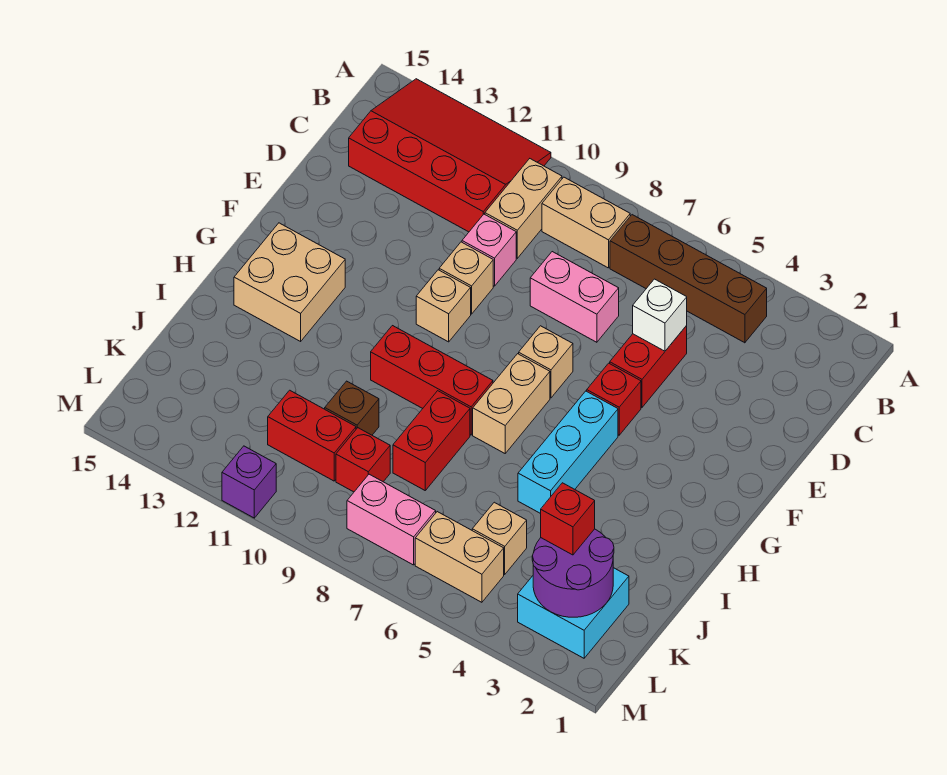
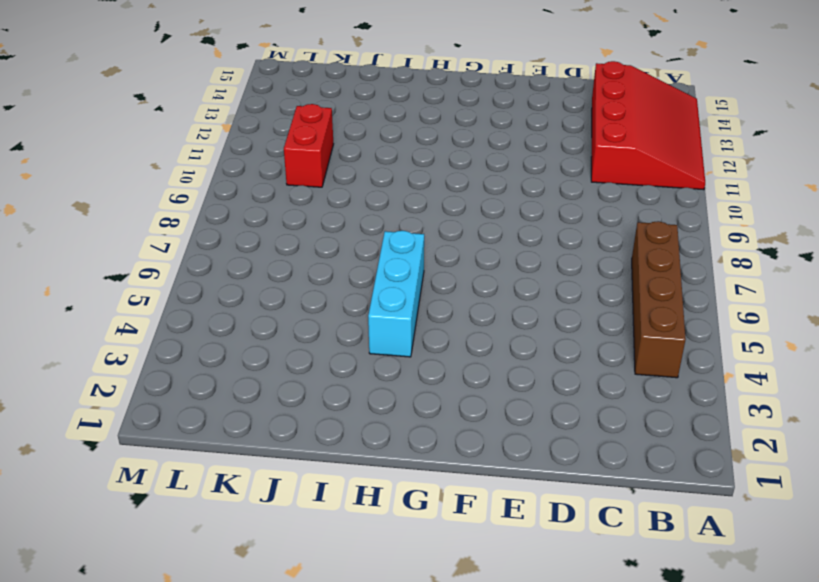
cyan 1x3 brick [368,231,424,357] -> cyan 1x3 brick turned to [518,391,618,514]
none -> tan 1x2 brick [542,177,630,268]
none -> tan 1x2 brick [485,159,562,258]
none -> red 1x2 brick [610,326,687,407]

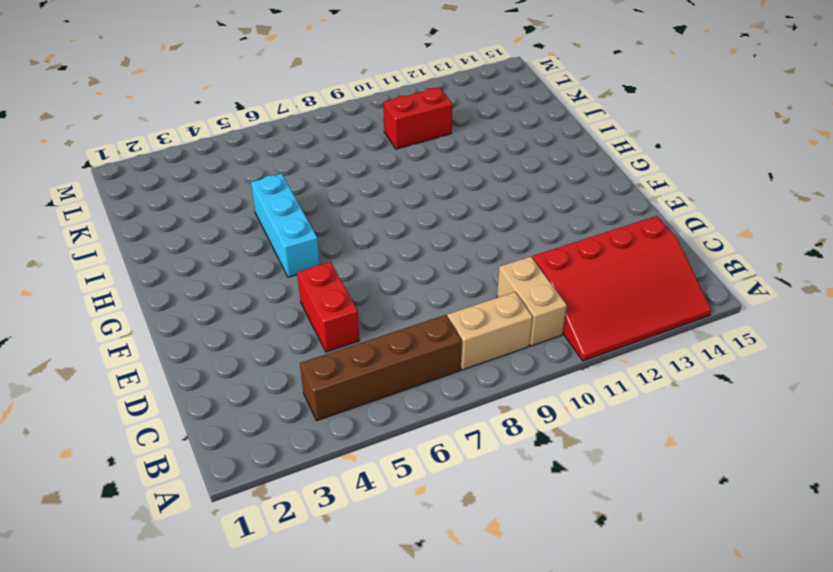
none -> pink 1x2 brick [530,252,619,342]
none -> pink 1x1 brick [462,214,516,286]
none -> tan 1x1 brick [439,242,493,314]

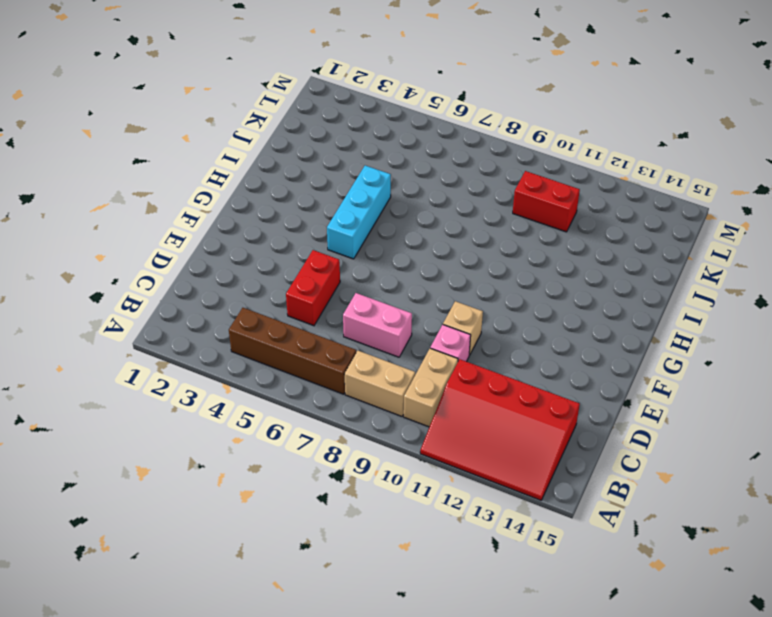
none -> red 1x1 brick [587,363,641,435]
none -> tan 1x1 brick [519,326,573,398]
none -> tan 1x1 brick [416,270,471,342]

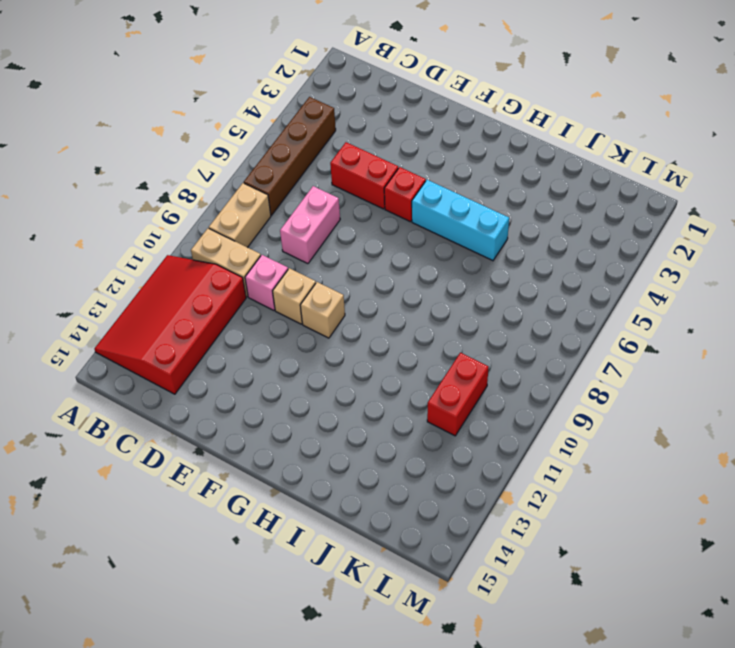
none -> tan 1x1 brick [519,326,573,398]
none -> tan 1x2 brick [473,354,550,453]
none -> tan 2x2 brick [234,223,345,341]

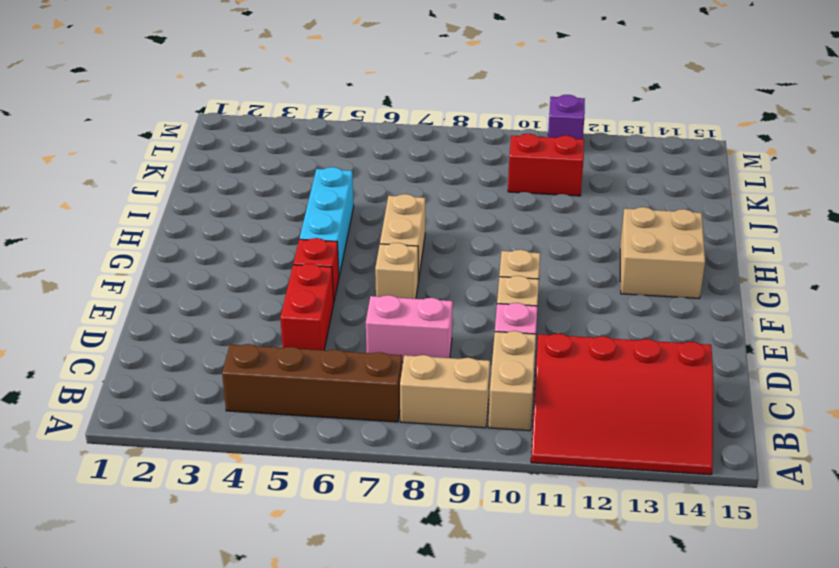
none -> red 1x3 brick [371,326,493,435]
none -> red 1x2 brick [393,391,470,490]
none -> brown 1x1 brick [325,381,379,435]

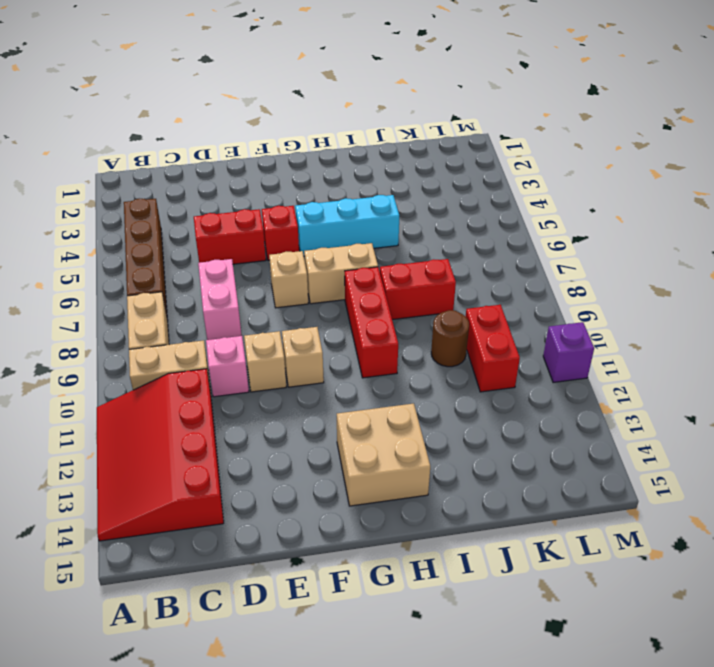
brown 1x1 round brick [431,310,469,367] -> brown 1x1 brick [325,381,379,435]
none -> cyan 2x2 brick [518,568,629,658]
none -> tan 1x1 brick [472,502,527,574]
none -> red 1x1 brick [336,428,390,492]

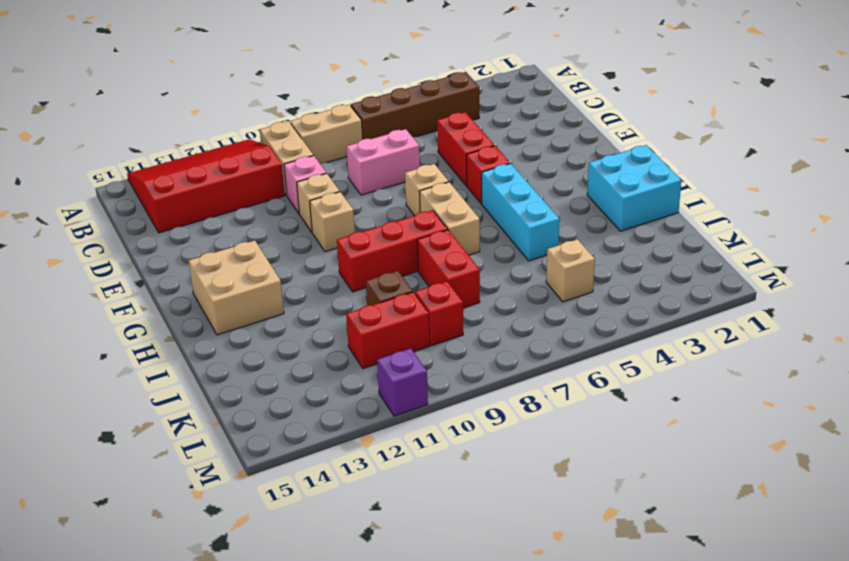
cyan 2x2 brick [587,145,681,231] -> cyan 2x2 brick moved to [518,568,629,658]
none -> tan 1x2 brick [415,512,504,602]
none -> pink 1x2 brick [347,474,436,565]
none -> white 1x1 brick [633,279,687,351]

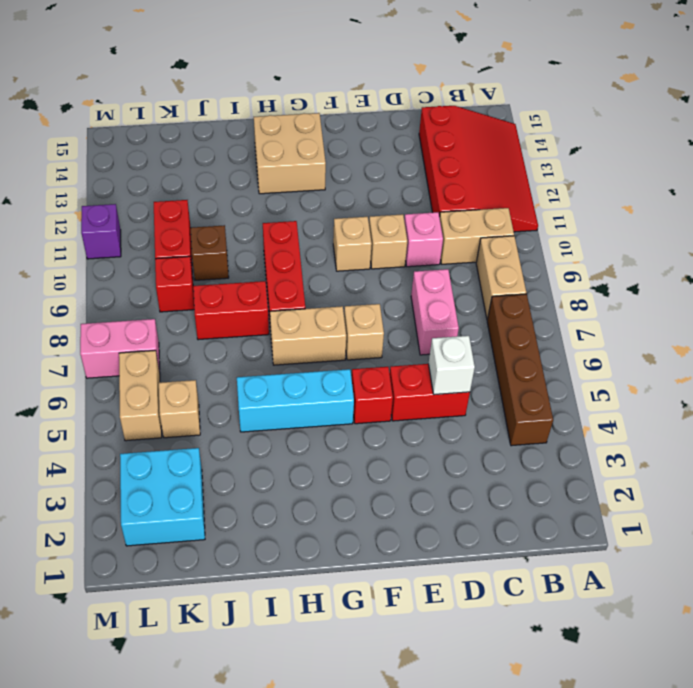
pink 1x2 brick [80,319,160,378] -> pink 1x2 brick turned to [347,474,436,565]
none -> purple 2x2 round brick [532,529,614,617]
none -> red 1x1 brick [541,483,595,555]

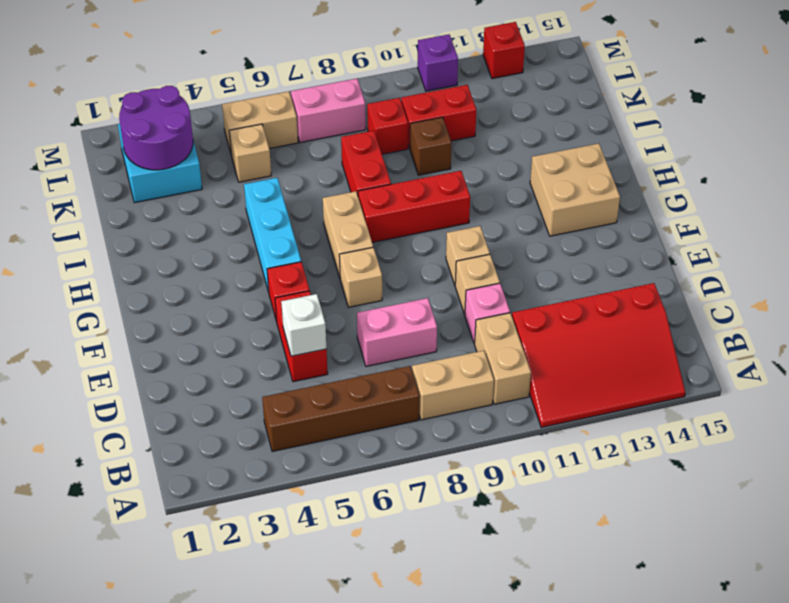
red 1x1 brick [483,22,525,79] -> red 1x1 brick moved to [541,483,595,555]

